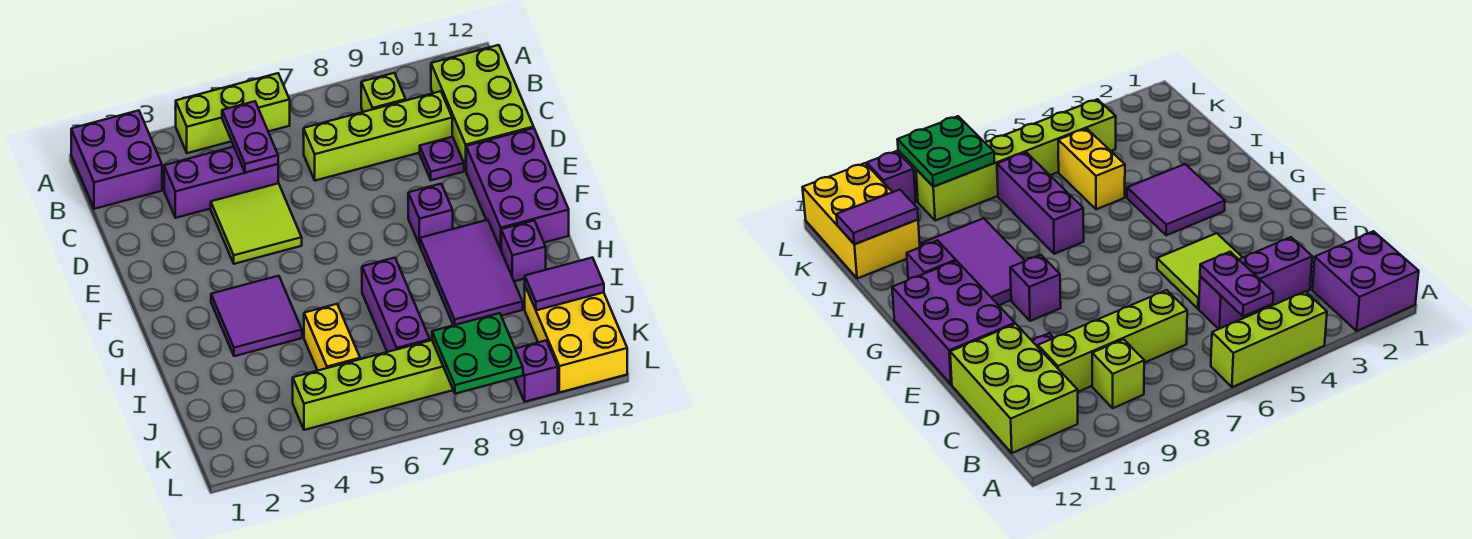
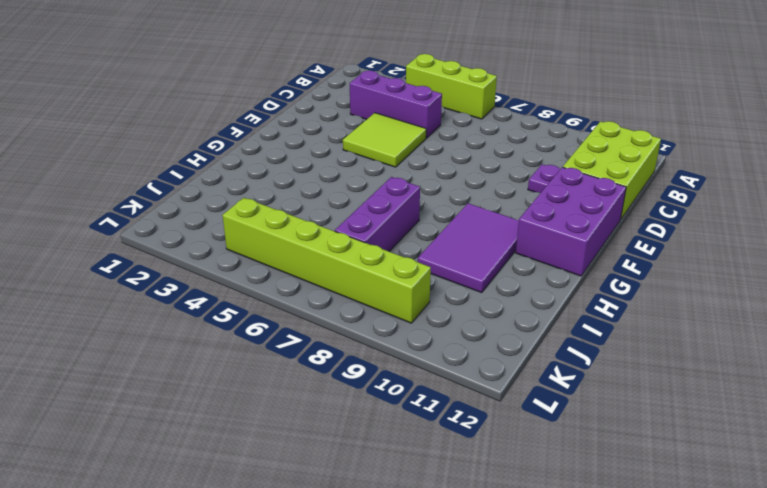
none -> purple 2x2 brick [71,110,162,209]
none -> lime 1x1 brick [361,73,406,112]
none -> lime 1x4 brick [304,91,452,181]

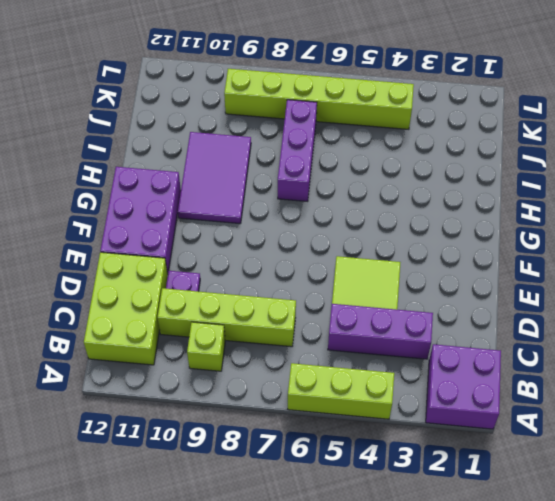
none -> purple 1x1 brick [408,184,453,245]
none -> purple 2x2 tile [211,276,302,356]
none -> purple 1x1 brick [501,221,546,281]

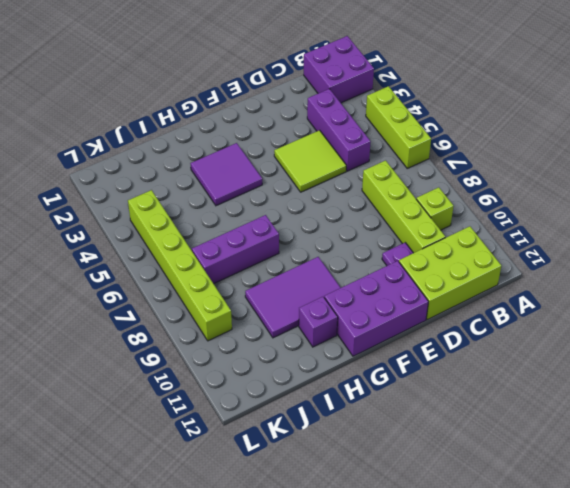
none -> purple 1x1 brick [408,184,453,245]
none -> yellow 1x2 brick [304,304,360,371]
none -> yellow 2x3 brick [524,286,627,393]

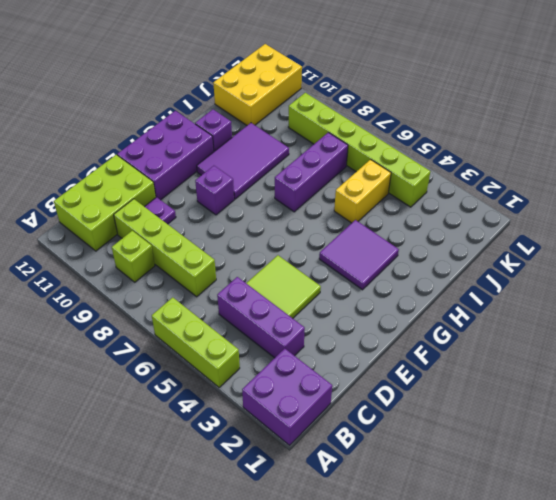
none -> purple 1x1 brick [515,341,558,402]
none -> purple 1x2 plate [222,101,278,173]
none -> purple 1x2 tile [525,258,604,310]

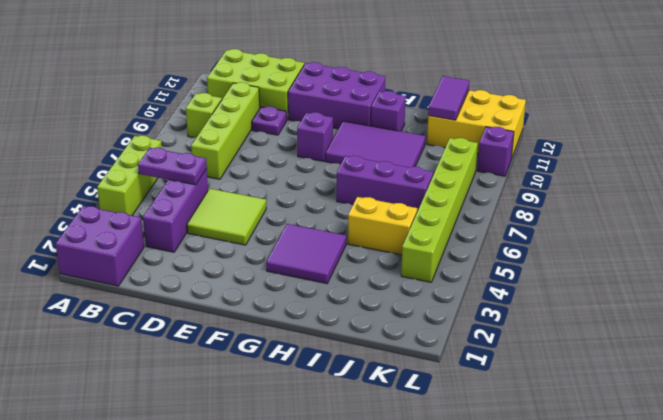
none -> green 2x2 plate [432,313,523,394]

